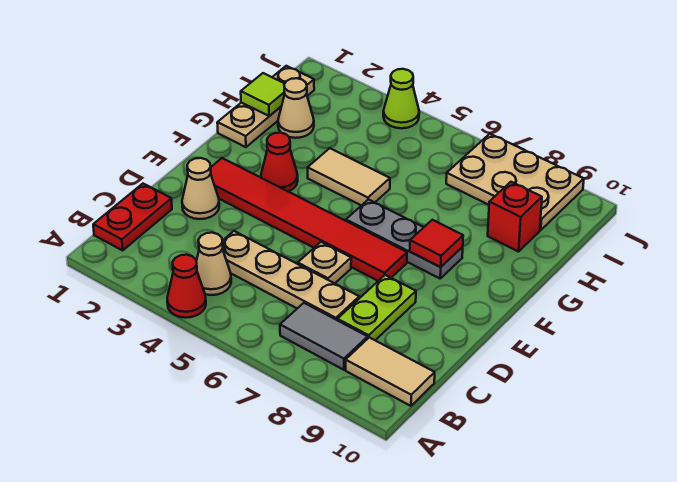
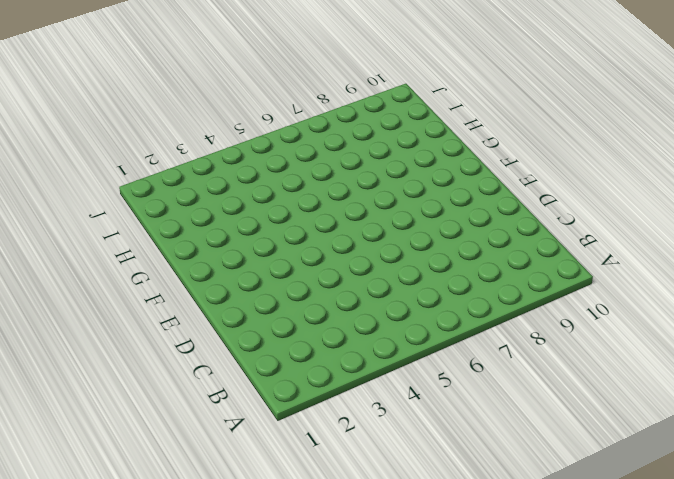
none -> red 1x1 cone [167,255,206,318]
none -> red 1x2 plate [93,184,172,250]
none -> tan 1x1 cone [196,233,231,295]

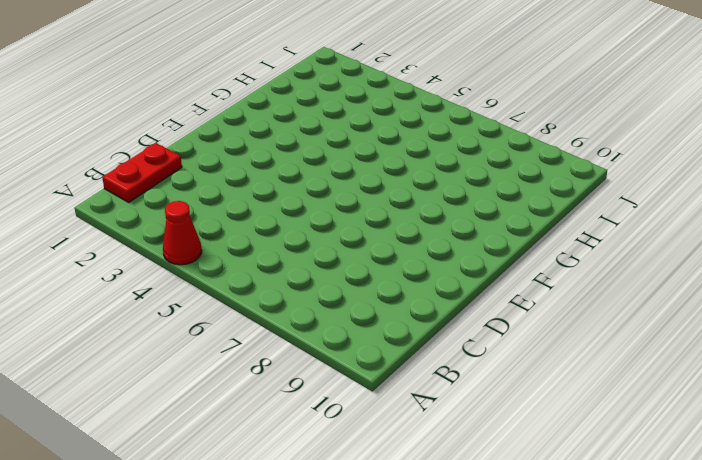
none -> tan 1x1 cone [196,233,231,295]
none -> grey 1x2 tile [280,303,368,370]
none -> tan 1x2 tile [346,337,435,406]

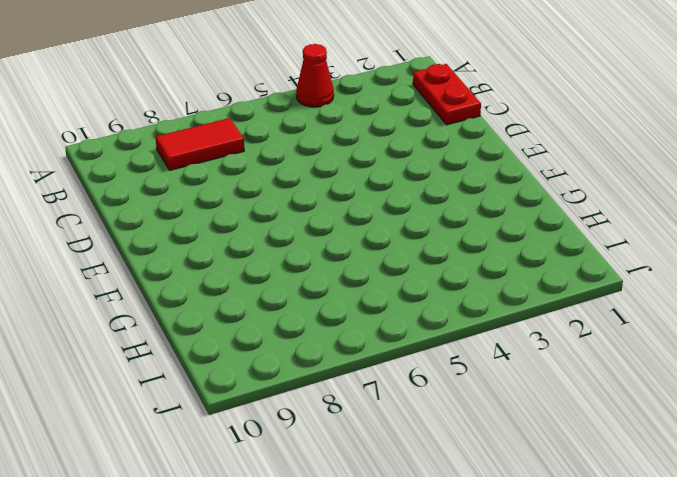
red 1x2 tile [156,118,244,170] -> grey 1x2 tile [280,303,368,370]
none -> tan 1x1 cone [196,233,231,295]
none -> tan 1x2 tile [346,337,435,406]
none -> tan 1x4 plate [222,231,359,320]

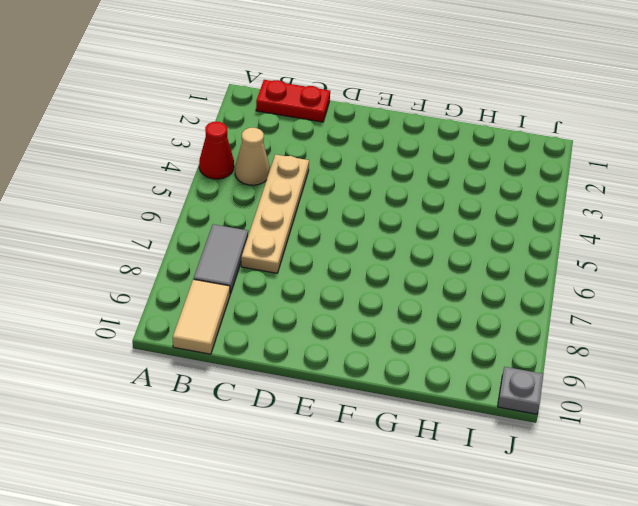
grey 1x1 plate [498,367,543,414] -> none
none -> lime 1x2 plate [338,275,416,340]
none -> tan 1x1 cone [182,158,219,219]
none -> tan 1x1 plate [298,242,351,283]

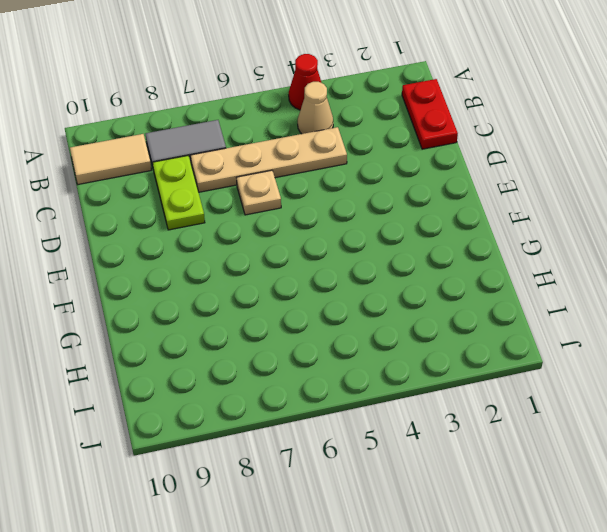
none -> tan 1x1 cone [182,158,219,219]
none -> red 1x6 tile [211,158,407,281]
none -> red 1x1 cone [261,133,298,192]

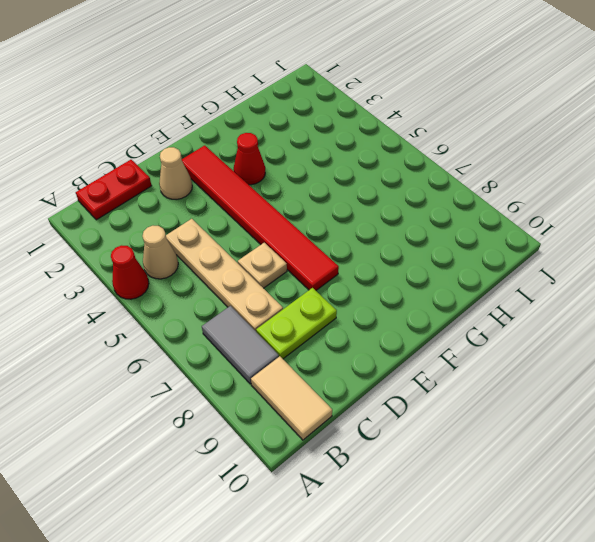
none -> grey 1x3 plate [346,200,463,278]
none -> tan 1x3 plate [217,66,314,147]
none -> tan 1x2 tile [308,148,390,206]

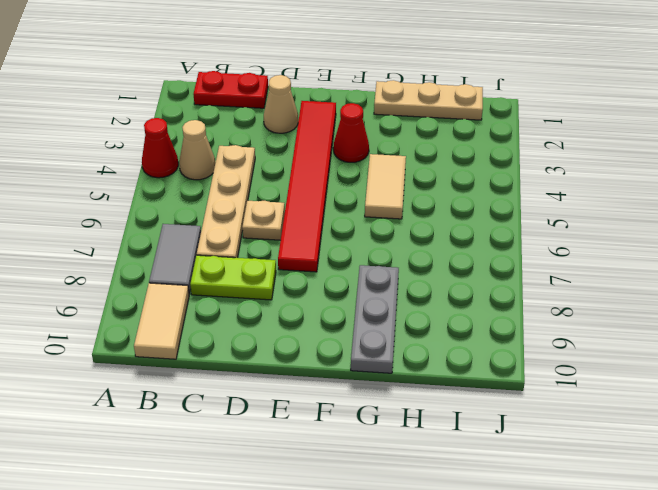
grey 1x3 plate [351,265,399,373] -> grey 1x3 plate moved to [346,200,463,278]
none -> tan 1x1 cone [278,78,314,138]
none -> red 1x1 brick [488,182,542,252]
none -> tan 2x3 plate [446,134,584,230]

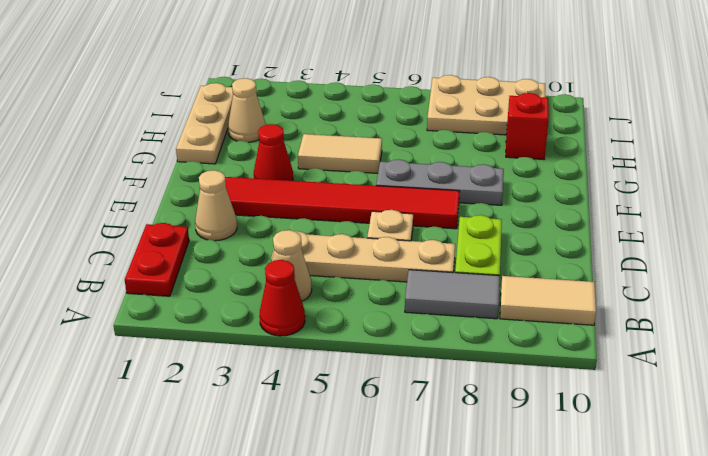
none -> lime 1x1 cone [383,69,419,128]
none -> red 1x1 tile [410,220,463,267]
none -> lime 1x1 tile [241,73,285,116]

